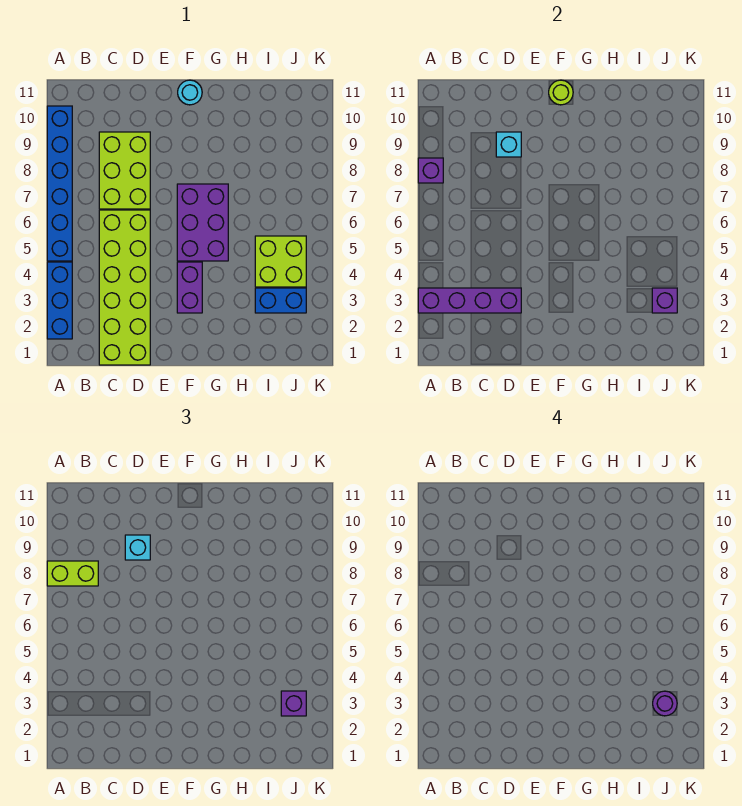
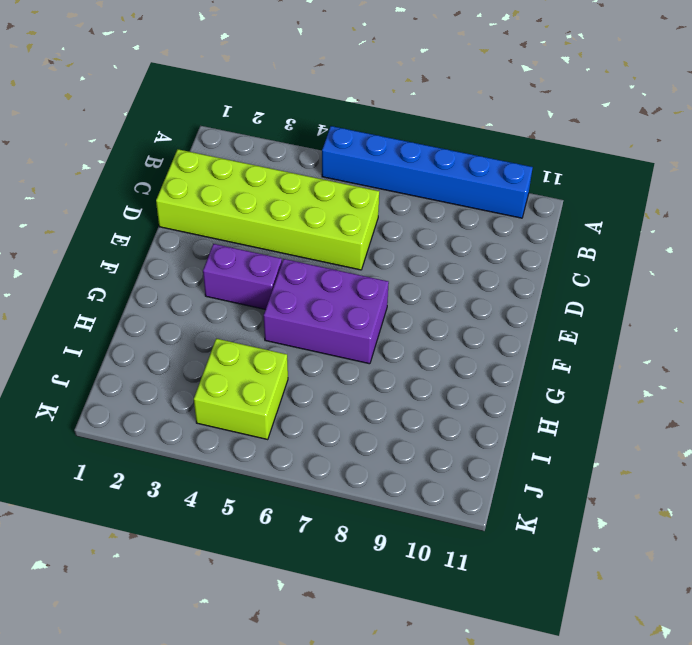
none -> blue 1x3 brick [47,262,72,339]
none -> lime 2x3 brick [99,132,150,209]
none -> cyan 1x1 round brick [178,80,202,105]

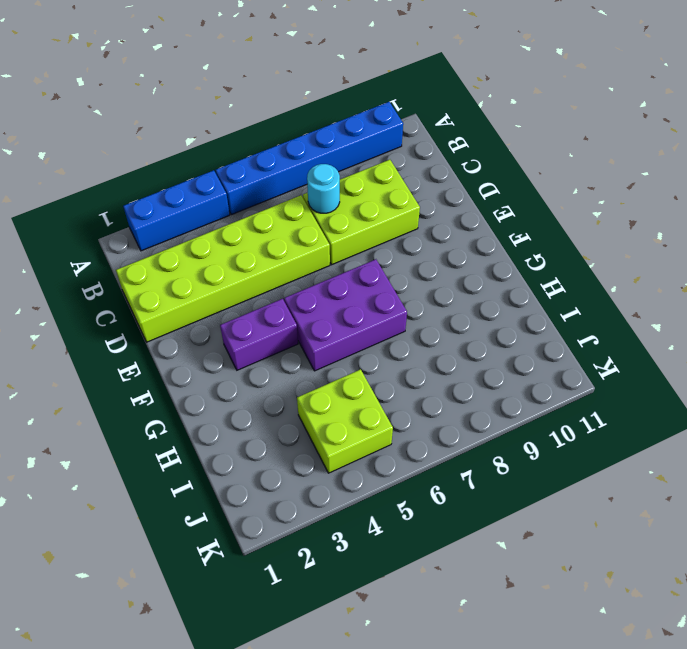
cyan 1x1 round brick [307,164,340,213] -> cyan 1x1 round brick moved to [178,80,202,105]
none -> blue 1x2 brick [255,288,306,313]
none -> purple 1x4 brick [418,288,521,313]
none -> purple 1x1 brick [418,158,443,183]

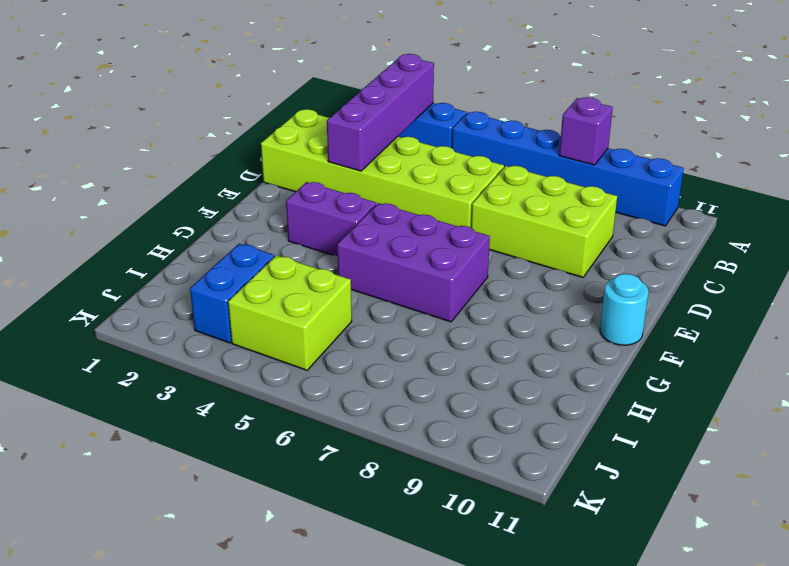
none -> cyan 1x1 brick [496,132,521,157]
none -> lime 1x1 round brick [549,80,573,105]
none -> purple 1x1 brick [652,288,677,313]

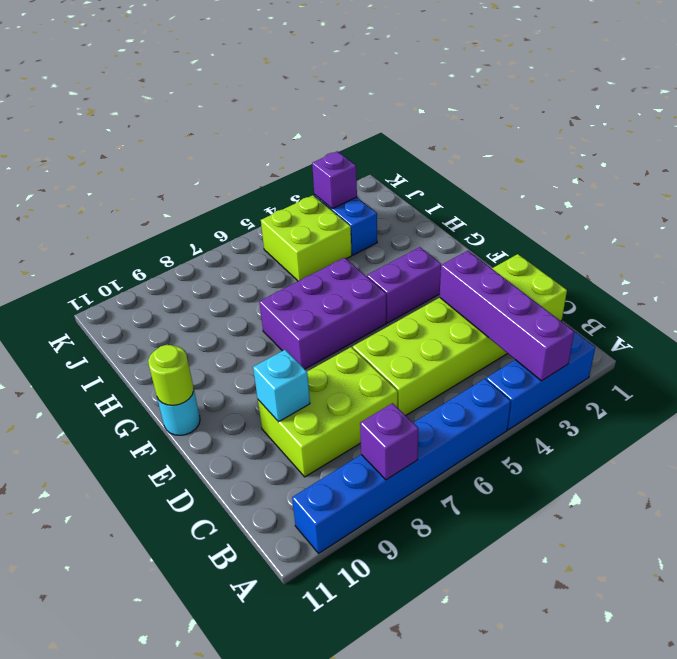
none -> lime 1x2 brick [47,561,98,586]
none -> cyan 1x1 brick [125,535,150,560]
none -> purple 1x1 brick [281,691,306,716]

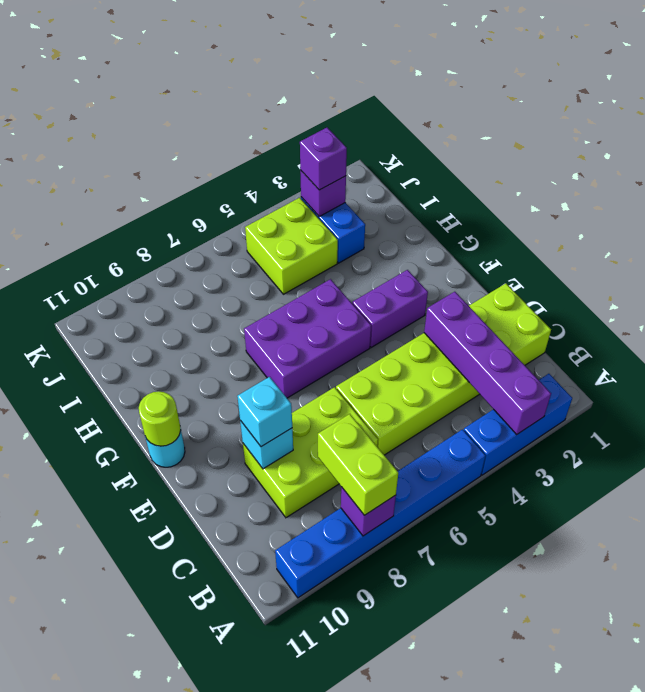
none -> purple 1x1 round brick [653,691,677,716]

